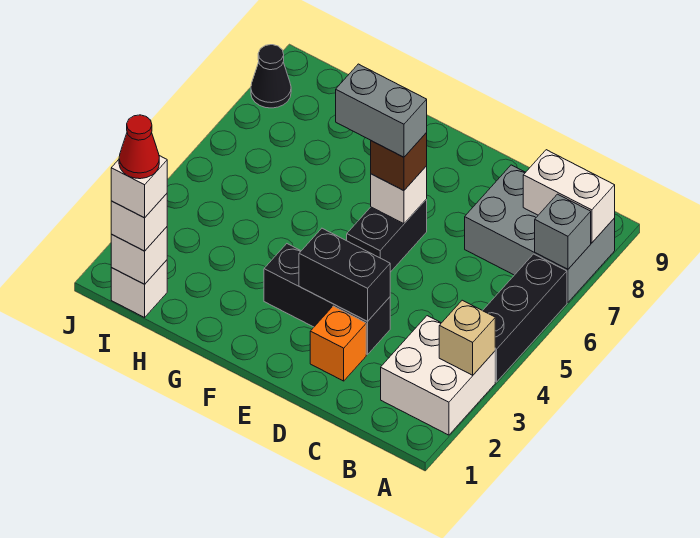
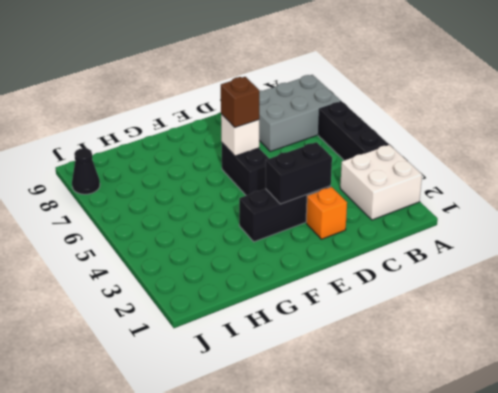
none -> white 1x1 brick [111,260,167,317]
none -> tan 1x1 brick [439,300,495,375]
none -> grey 1x1 brick [535,194,591,269]

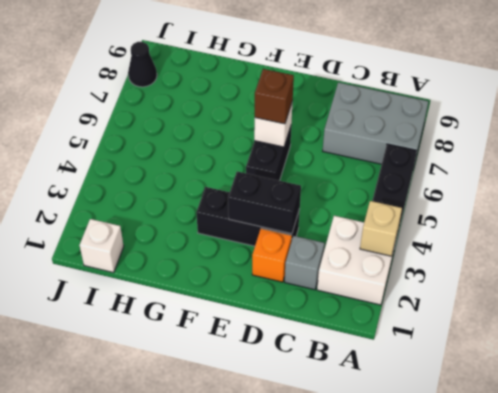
grey 1x1 brick [285,236,325,290] -> grey 1x1 brick moved to [535,194,591,269]
none -> white 1x2 brick [523,150,615,243]
none -> white 1x1 brick [111,227,167,284]
none -> white 1x1 brick [111,194,167,251]

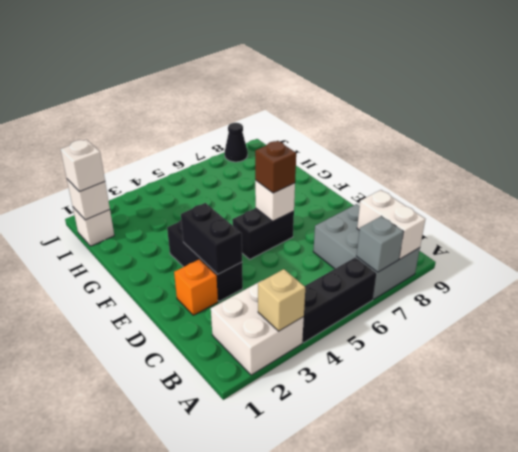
none -> grey 1x2 brick [336,64,427,157]
none -> white 1x1 brick [111,156,167,218]
none -> red 1x1 cone [119,115,159,179]

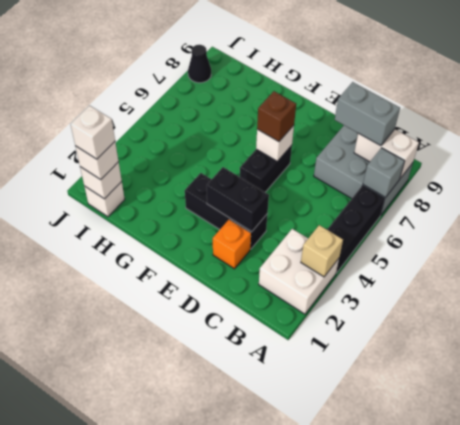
grey 1x2 brick [335,82,400,146] -> grey 1x2 brick moved to [336,64,427,157]
none -> red 1x1 cone [119,115,159,179]

